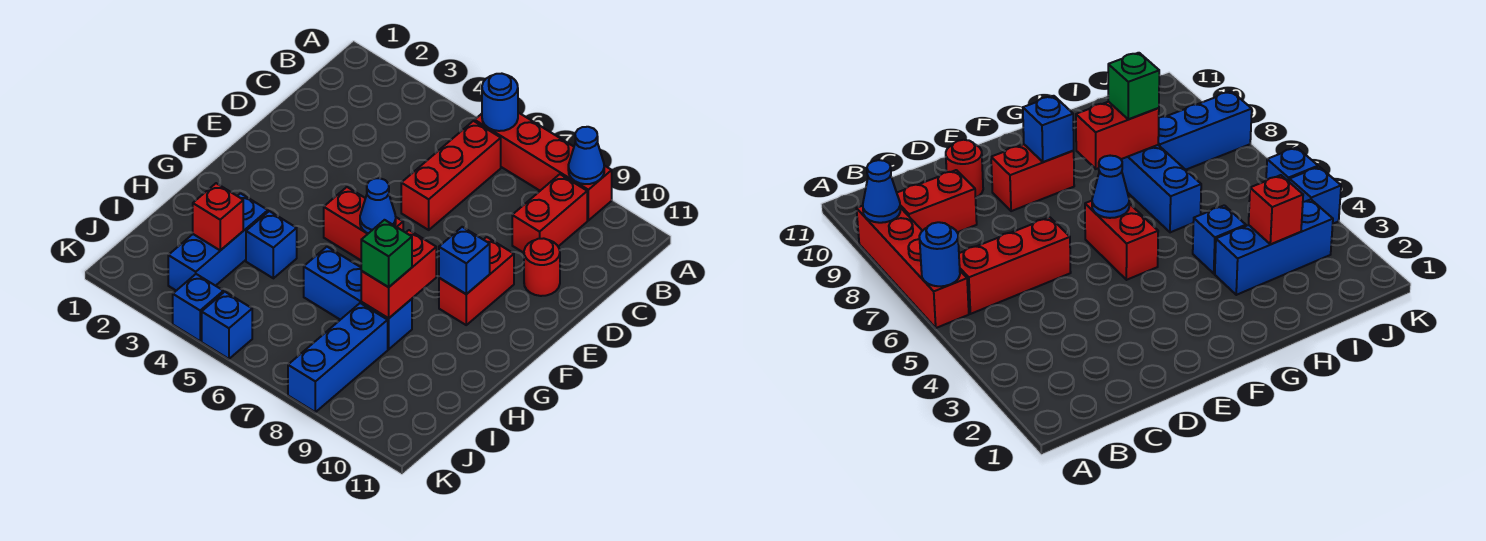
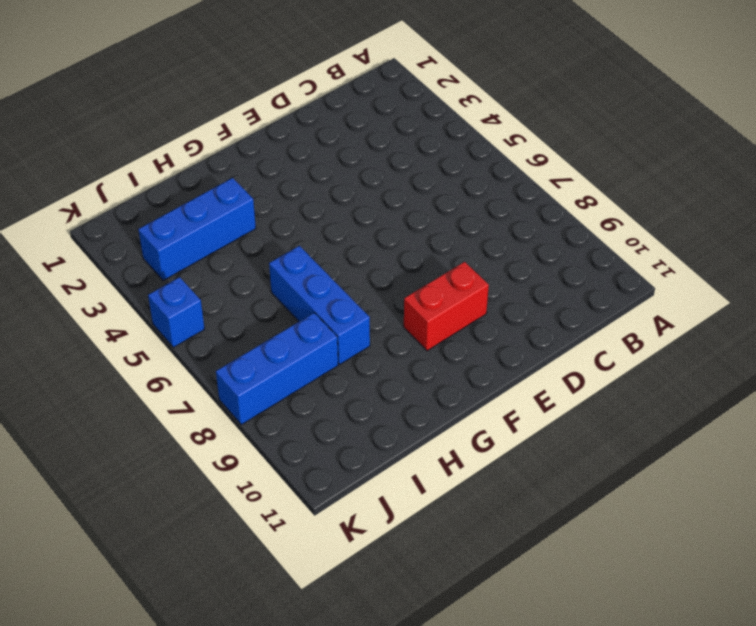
none -> red 1x4 brick [475,113,612,220]
none -> red 1x3 brick [401,121,501,230]
none -> red 1x2 brick [512,174,587,253]

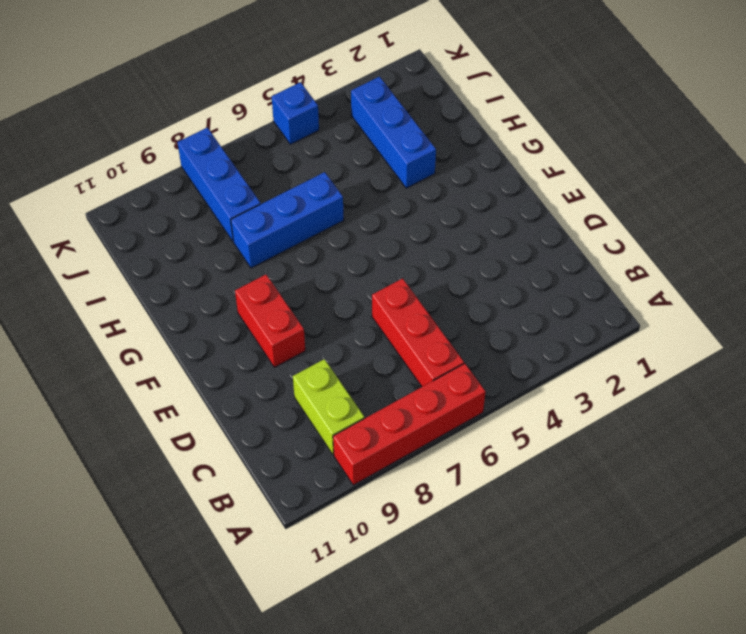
lime 1x2 brick [293,359,364,455] -> red 1x2 brick [512,174,587,253]
none -> red 1x1 round brick [524,238,560,296]
none -> red 1x2 brick [324,187,403,260]
none -> blue 1x1 brick [246,211,297,278]

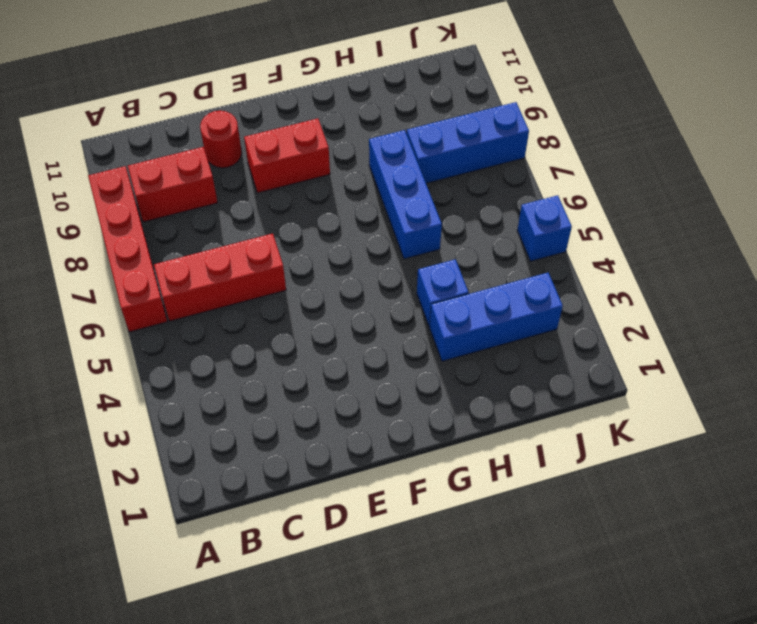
none -> red 1x2 brick [324,187,403,260]
none -> blue 1x1 brick [173,274,223,341]
none -> blue 1x1 round brick [482,74,518,131]

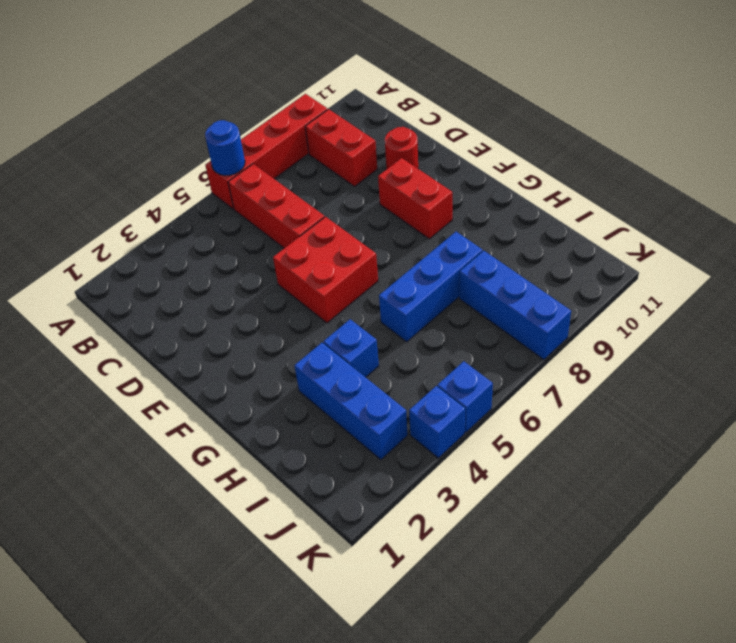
red 2x2 brick [273,217,378,323] -> red 1x2 brick [324,187,403,260]
none -> blue 1x1 cone [568,127,604,184]
none -> blue 1x1 cone [360,178,396,233]
none -> blue 1x1 brick [439,227,490,294]

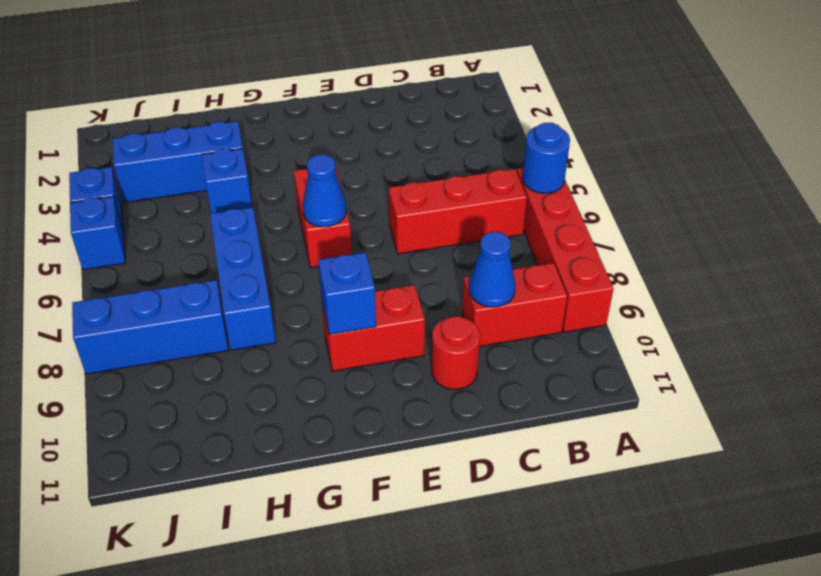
blue 1x1 cone [469,232,516,307] -> blue 1x1 cone moved to [568,127,604,184]
none -> red 1x2 brick [361,230,436,318]
none -> red 1x1 brick [193,183,243,250]
none -> green 1x1 brick [361,220,412,287]

